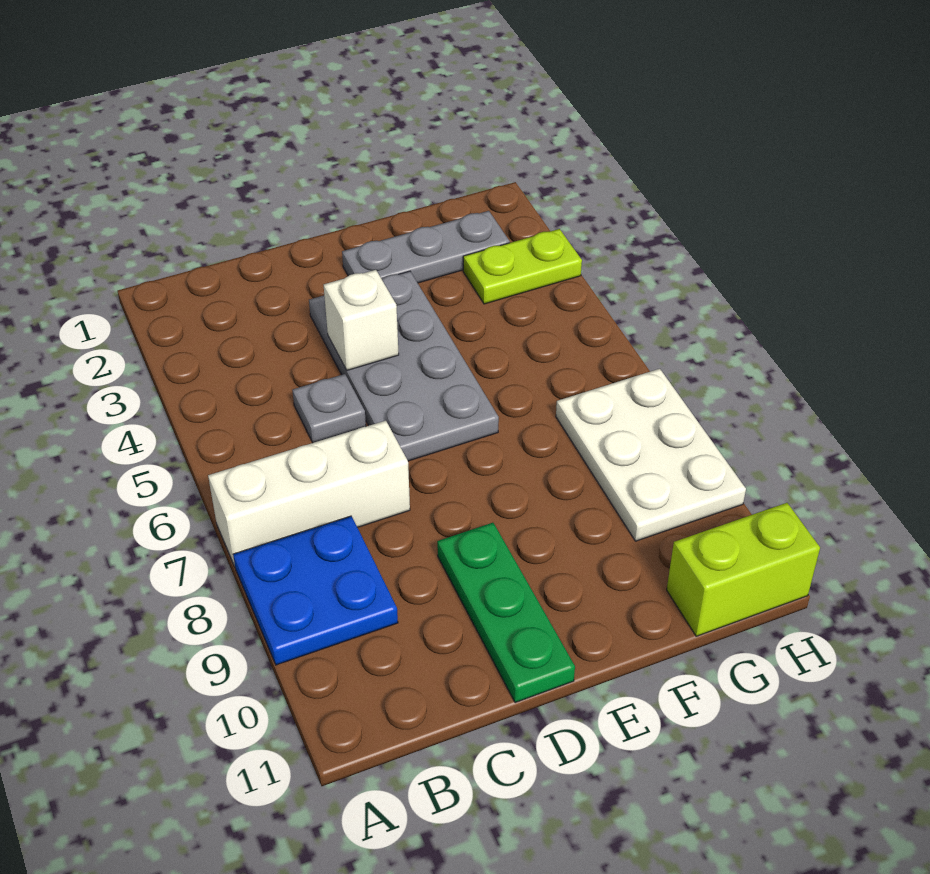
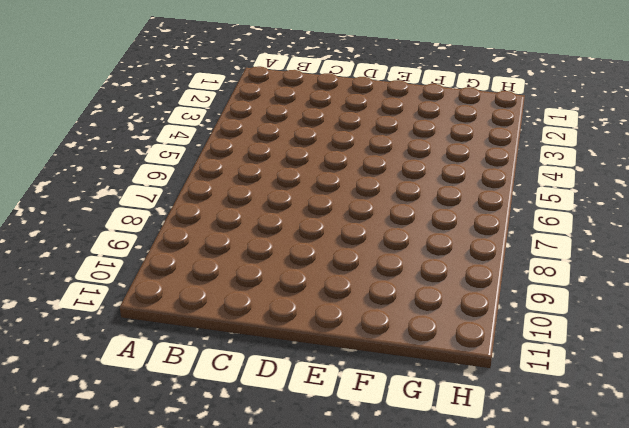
none -> white 1x3 brick [208,421,410,566]
none -> blue 2x2 plate [233,516,398,665]

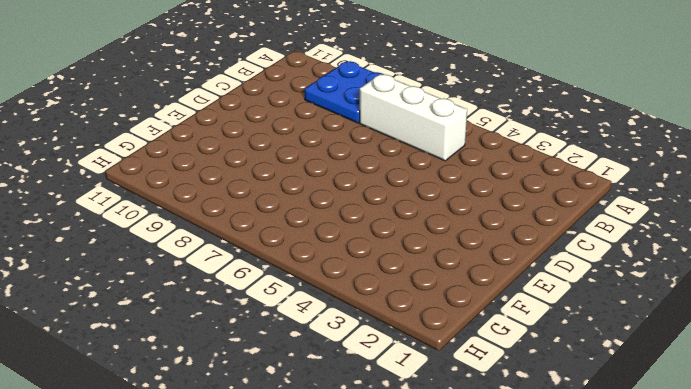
white 1x3 brick [360,74,467,161] -> white 1x3 brick turned to [208,421,410,566]
none -> grey 1x1 plate [292,374,366,443]
none -> grey 2x4 plate [309,271,499,461]

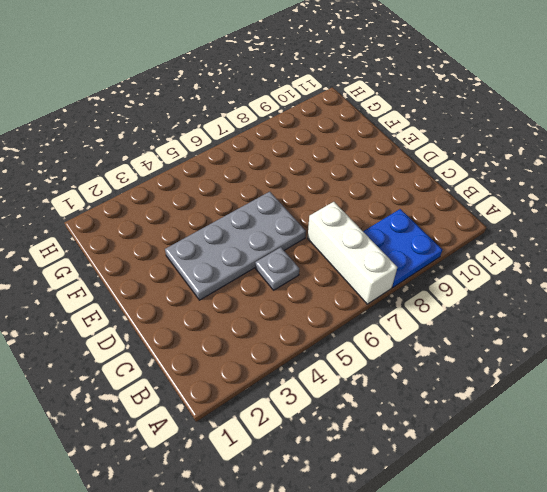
none -> green 1x3 plate [437,523,575,703]
none -> grey 1x3 plate [342,211,510,283]

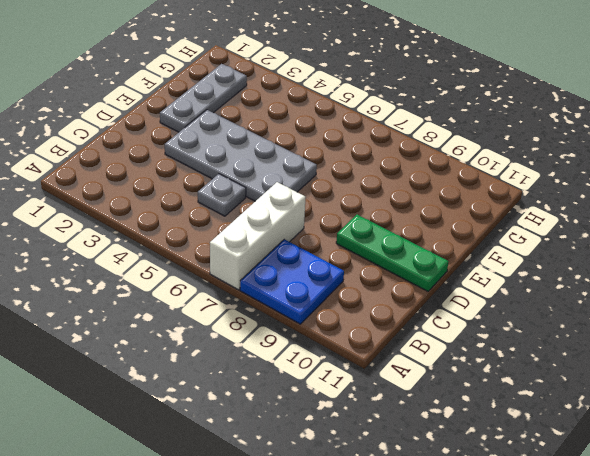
none -> lime 1x2 plate [463,229,582,304]
none -> white 2x3 plate [556,369,746,541]

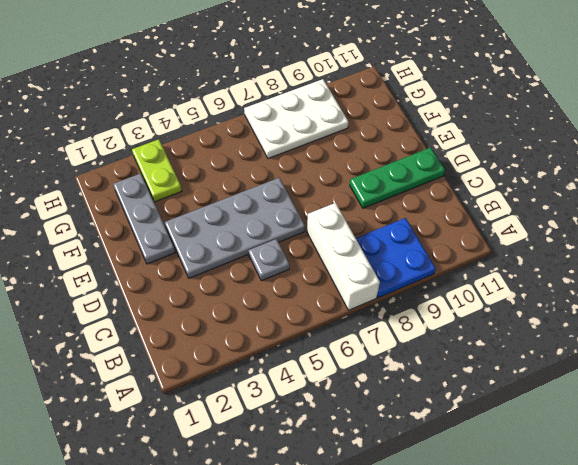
none -> lime 1x2 brick [667,503,820,636]
none -> white 1x1 brick [324,270,399,370]

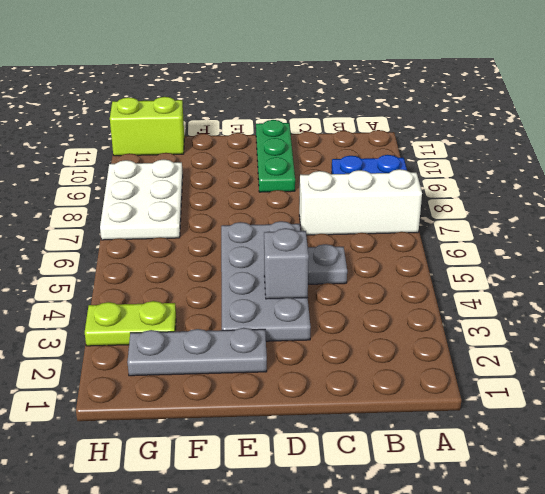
grey 1x1 brick [264,228,309,299] -> white 1x1 brick [324,270,399,370]

